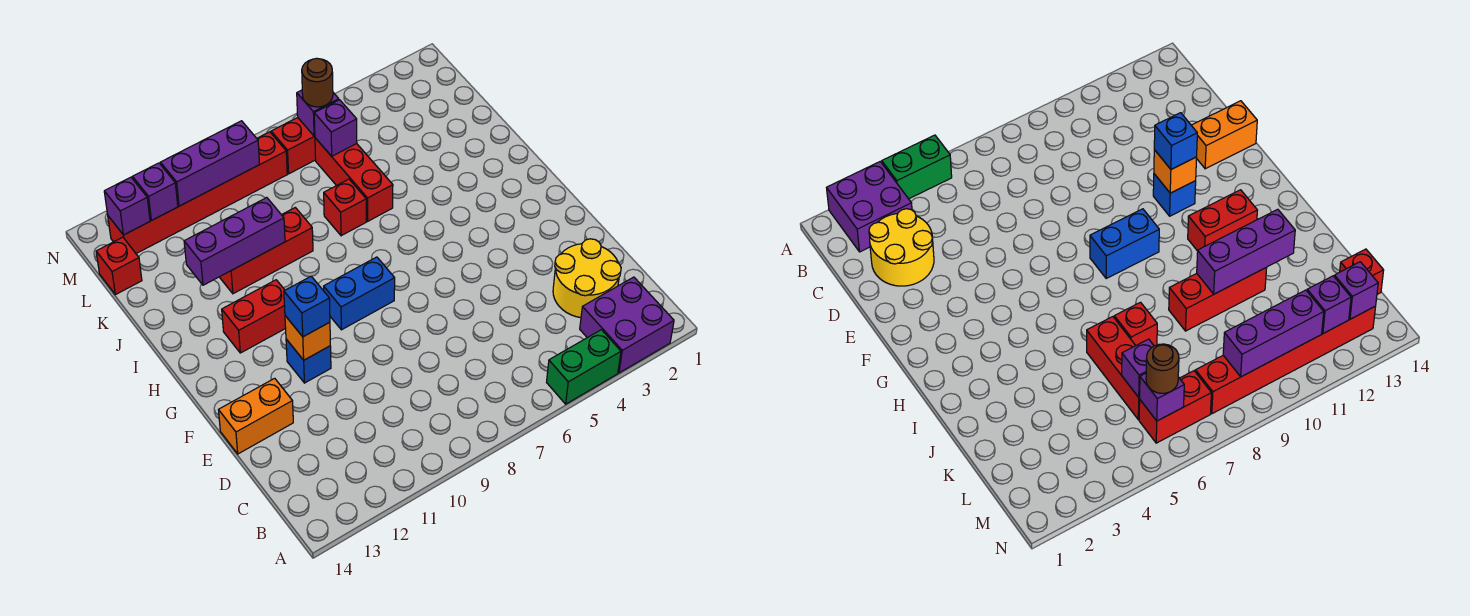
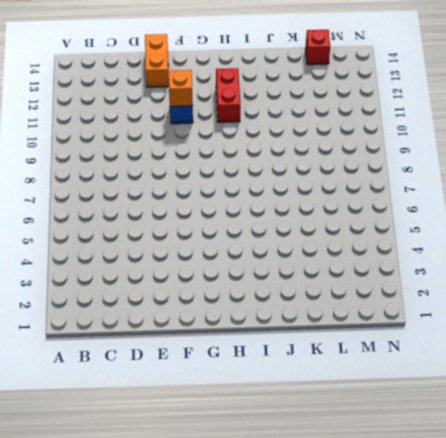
none -> purple 2x2 brick [580,277,674,373]
none -> green 1x2 brick [547,330,621,404]
none -> yellow 2x2 round brick [553,239,621,318]

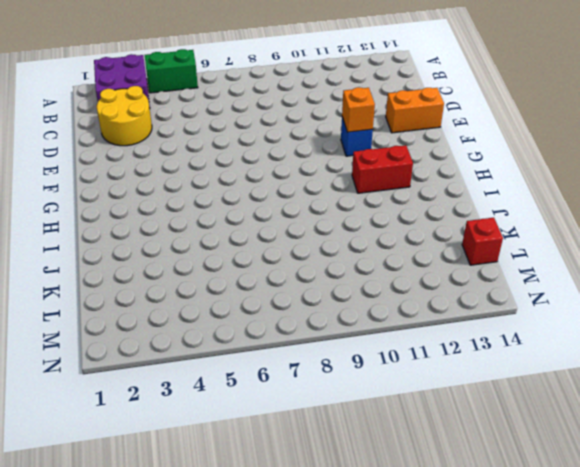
none -> blue 1x2 brick [324,257,395,330]
none -> red 1x3 brick [315,138,393,221]
none -> red 1x1 brick [324,179,366,236]

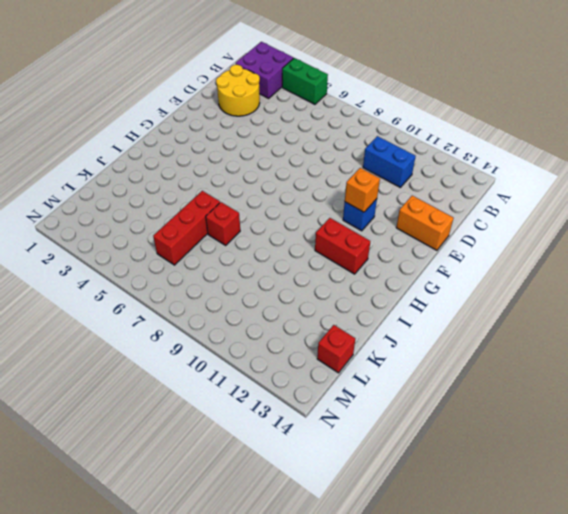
blue 1x2 brick [363,136,416,187] -> blue 1x2 brick moved to [324,257,395,330]
none -> red 1x3 brick [220,208,313,294]
none -> red 1x2 brick [271,117,316,174]
none -> red 1x6 brick [108,132,287,254]

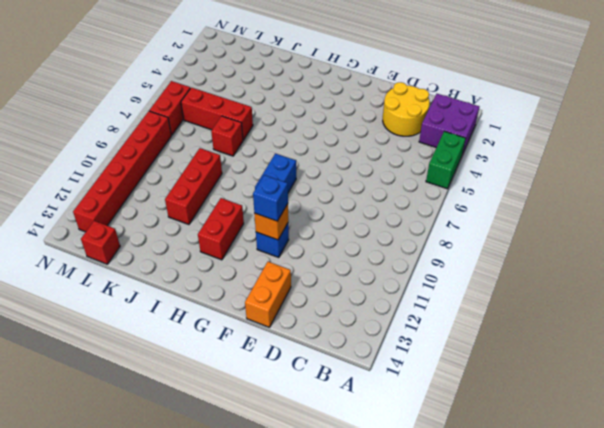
none -> purple 1x3 brick [184,198,285,285]
none -> purple 1x1 brick [314,100,357,156]
none -> purple 1x1 brick [297,90,339,136]

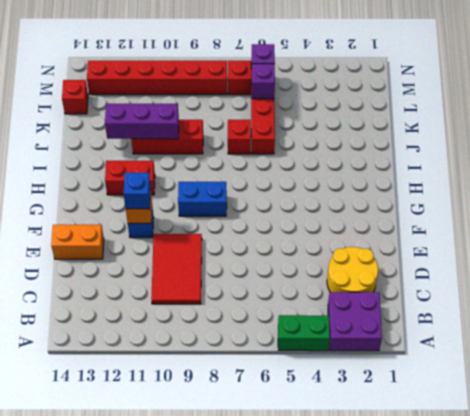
red 2x3 tile [151,234,202,304] -> none
none -> purple 1x3 brick [161,121,260,206]
none -> purple 1x1 brick [133,163,178,221]
none -> purple 1x1 brick [104,177,150,235]

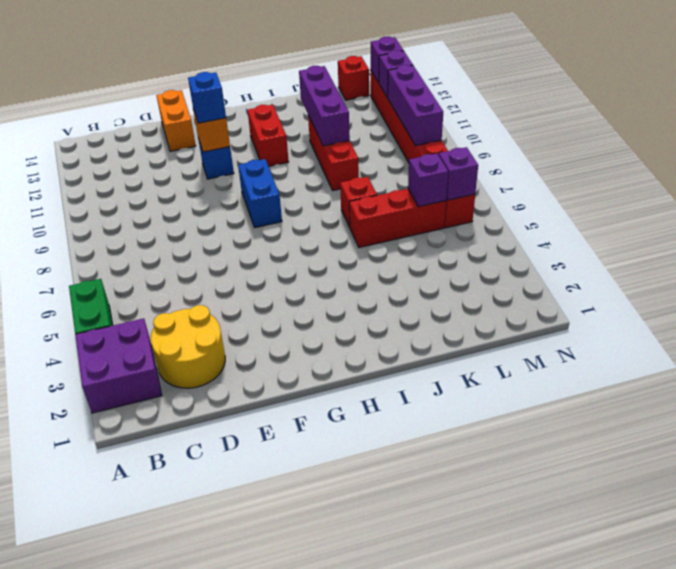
none -> brown 1x1 round brick [302,58,333,107]

